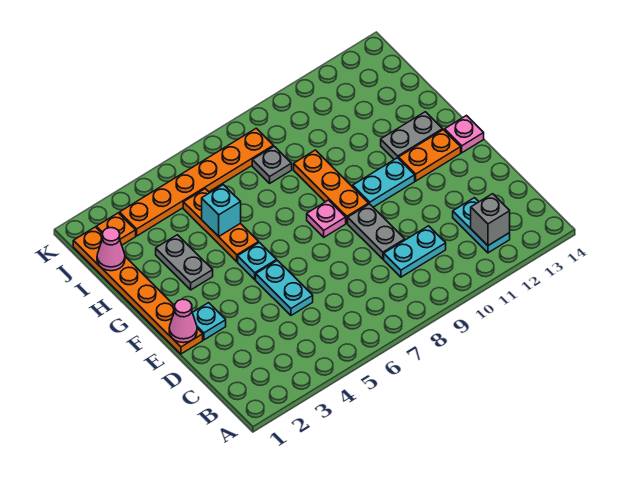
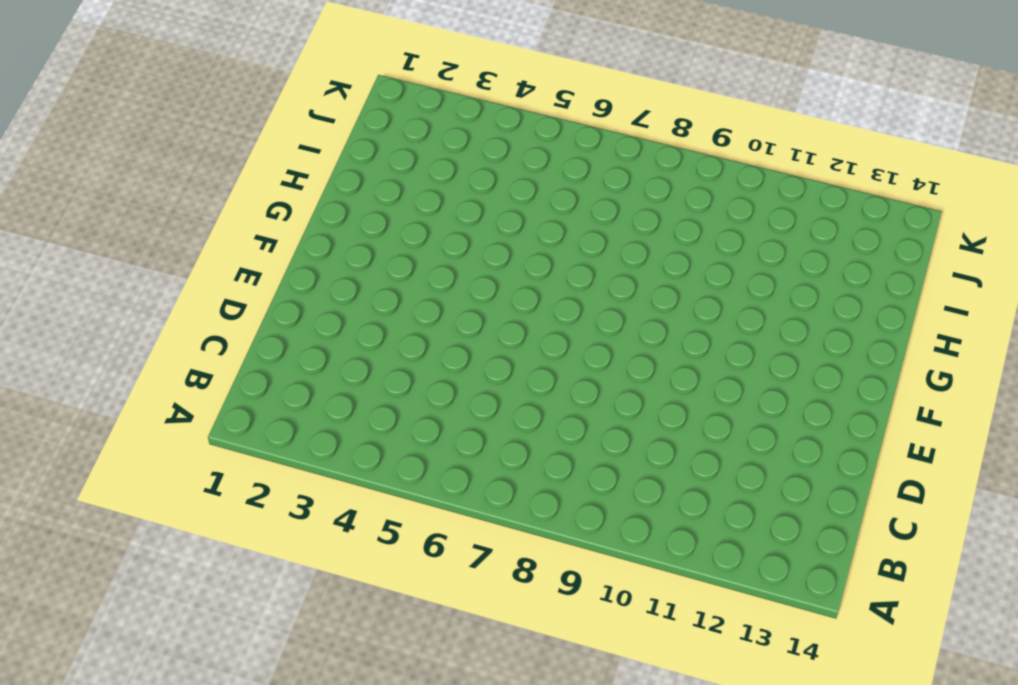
none -> cyan 1x2 plate [453,198,510,253]
none -> cyan 1x2 plate [384,226,446,277]
none -> cyan 1x2 plate [256,261,313,315]

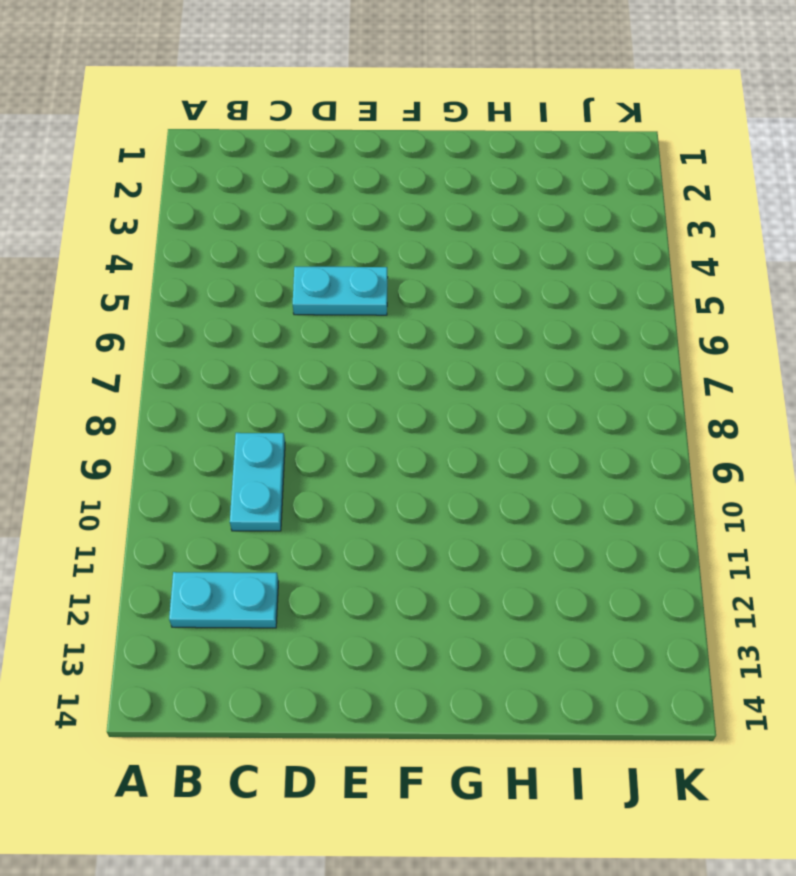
none -> grey 1x2 plate [348,204,405,259]
none -> orange 1x6 plate [73,227,203,354]
none -> cyan 1x1 plate [192,303,226,340]

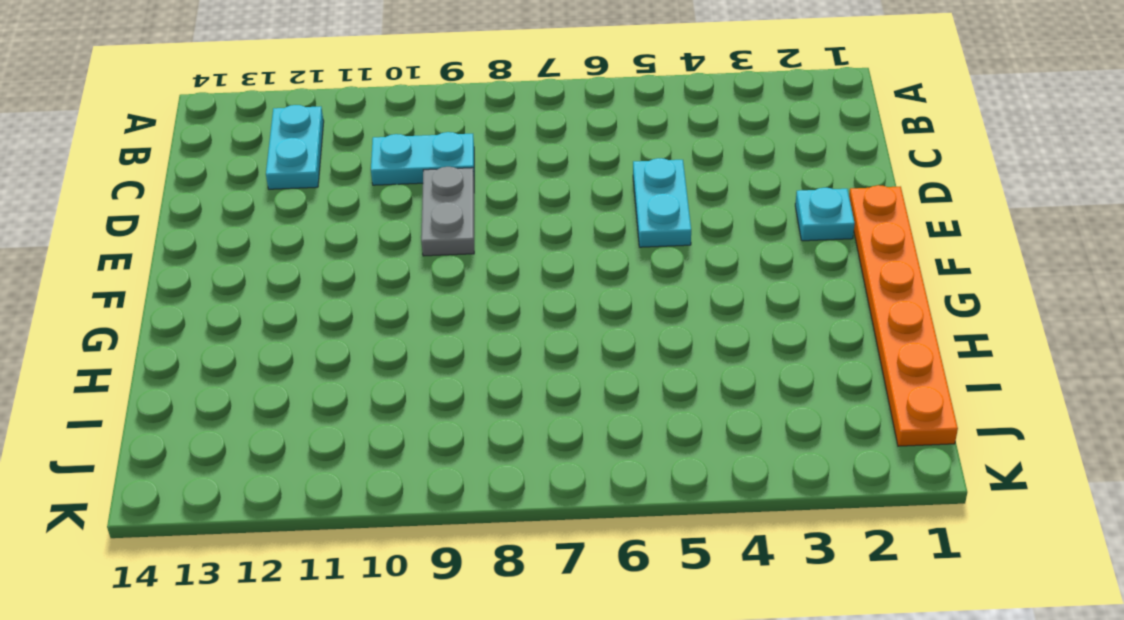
none -> cyan 1x1 plate [238,243,277,280]
none -> pink 1x1 plate [307,200,346,237]
none -> orange 1x3 plate [294,150,369,223]

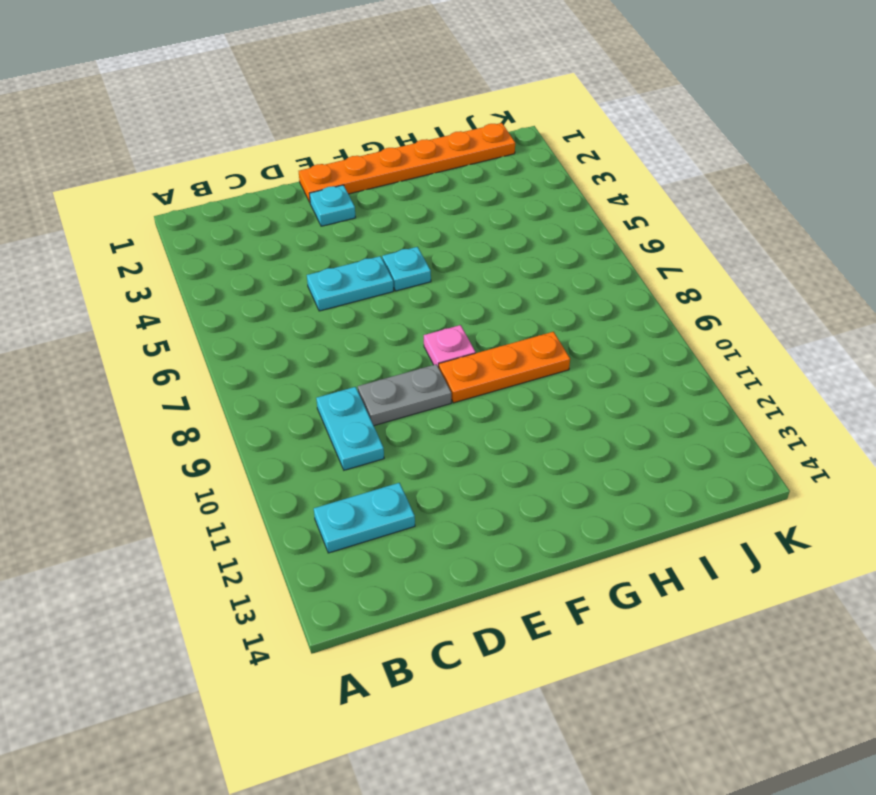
none -> cyan 1x2 plate [353,158,415,207]
none -> orange 1x2 plate [399,130,461,181]
none -> pink 1x1 plate [445,116,484,153]

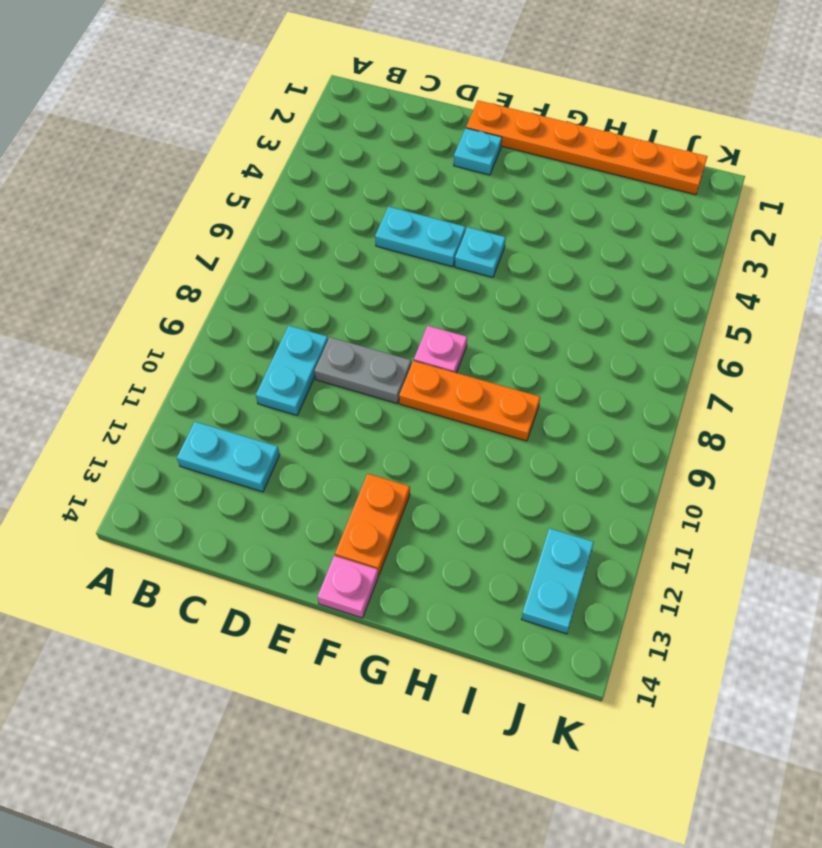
cyan 1x2 plate [522,528,594,634] -> cyan 1x2 plate moved to [353,158,415,207]
none -> grey 1x2 plate [156,235,213,290]
none -> orange 1x3 plate [183,189,259,262]
none -> grey 1x2 plate [381,112,443,160]

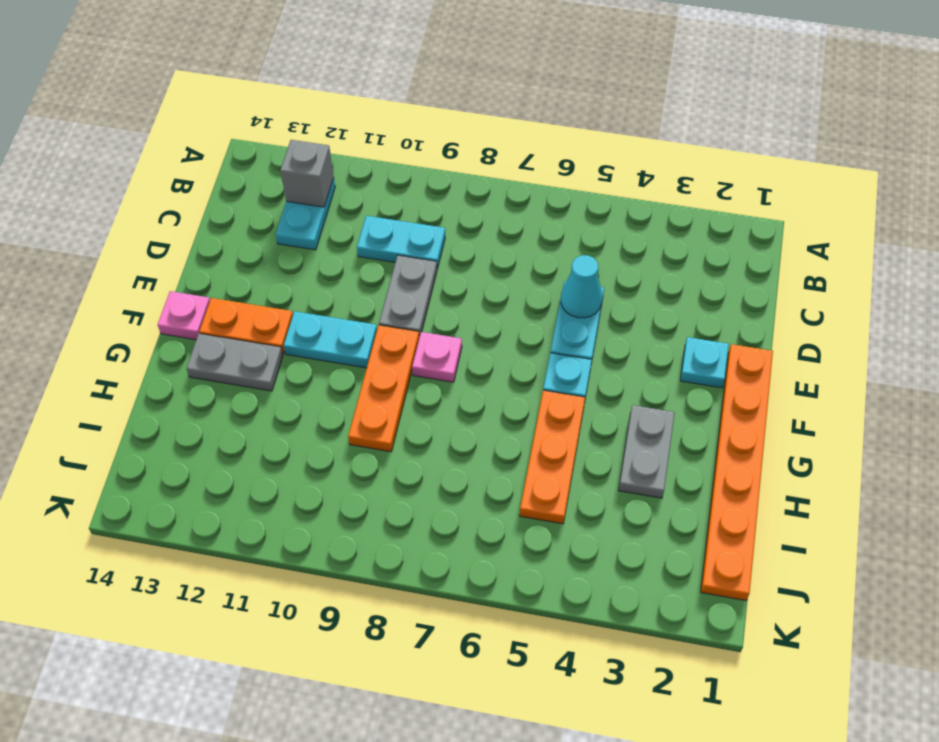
cyan 1x1 cone [561,255,602,318] -> none
none -> grey 1x1 plate [252,146,292,183]
none -> orange 1x1 plate [96,213,136,245]
none -> orange 1x6 plate [119,128,273,236]

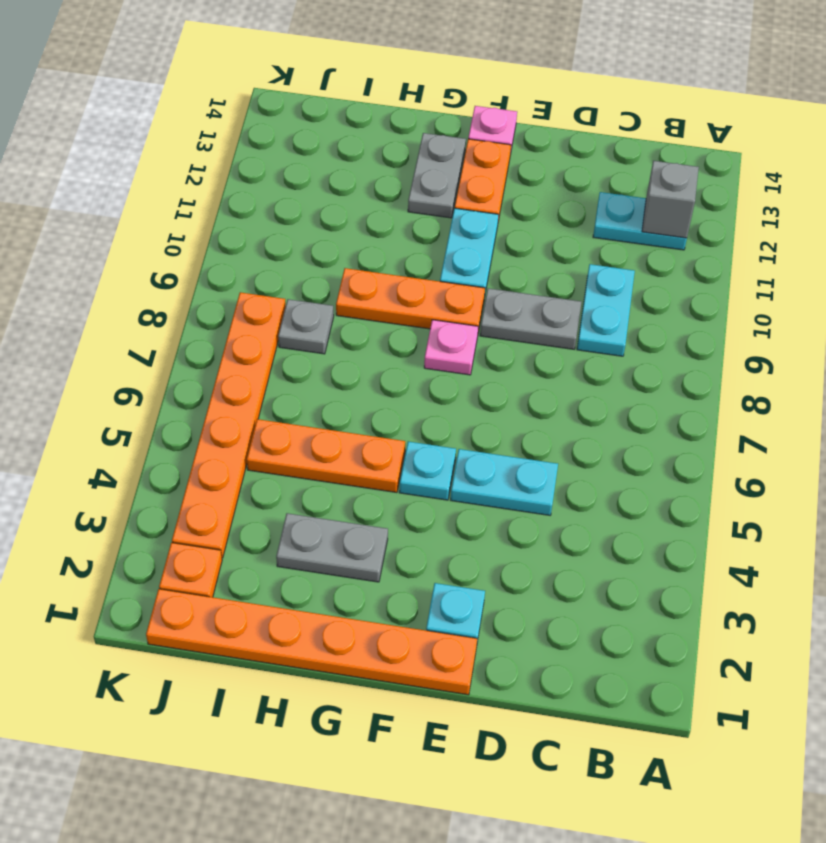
none -> pink 1x1 cone [169,299,197,343]
none -> cyan 1x1 brick [202,185,241,236]
none -> pink 1x1 cone [97,228,125,271]

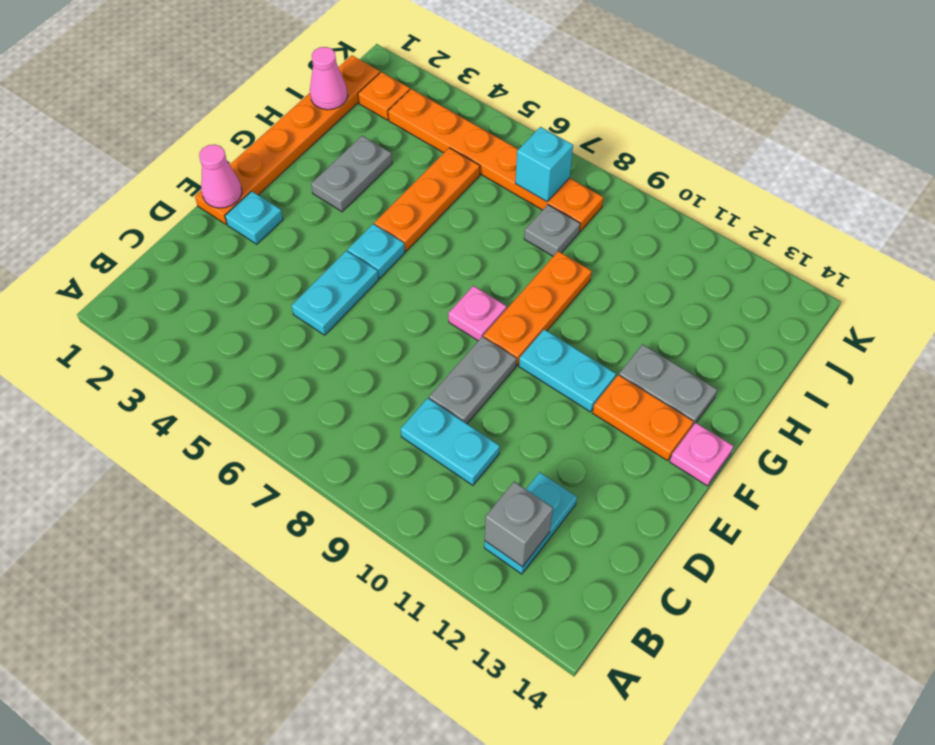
cyan 1x1 brick [515,127,573,202] -> cyan 1x1 brick moved to [202,185,241,236]

